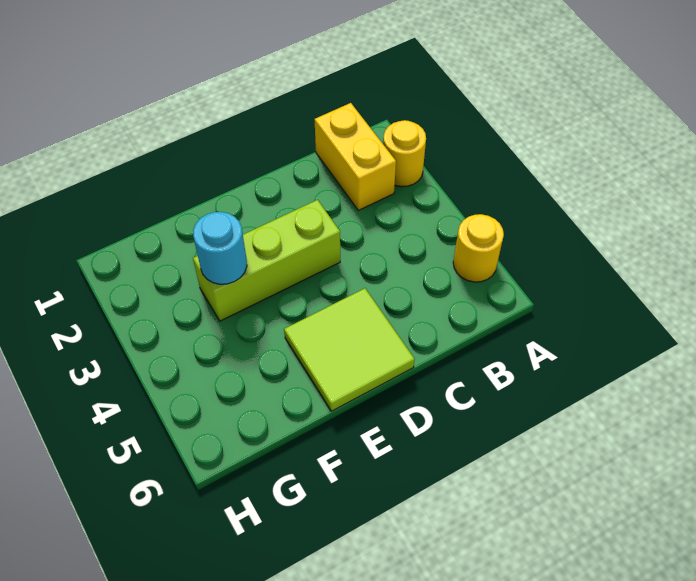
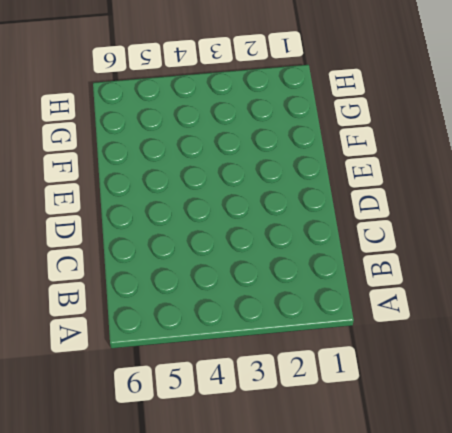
none -> yellow 1x1 round brick [383,120,426,187]
none -> yellow 1x1 round brick [453,214,504,282]

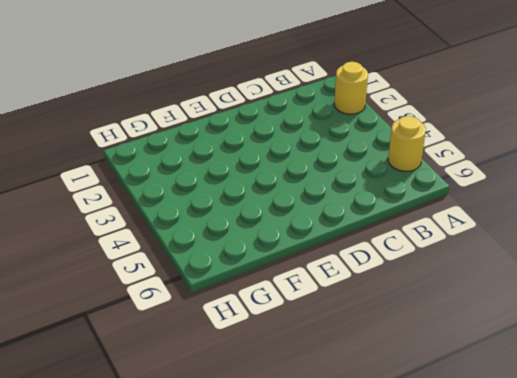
none -> yellow 1x2 brick [314,103,396,210]
none -> lime 1x3 brick [193,200,340,321]

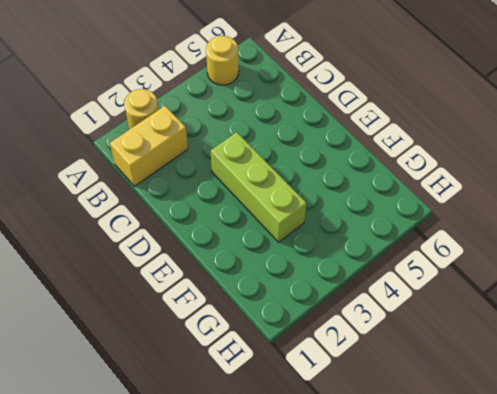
none -> lime 2x2 tile [284,288,415,411]
none -> cyan 1x1 round brick [193,212,247,284]

